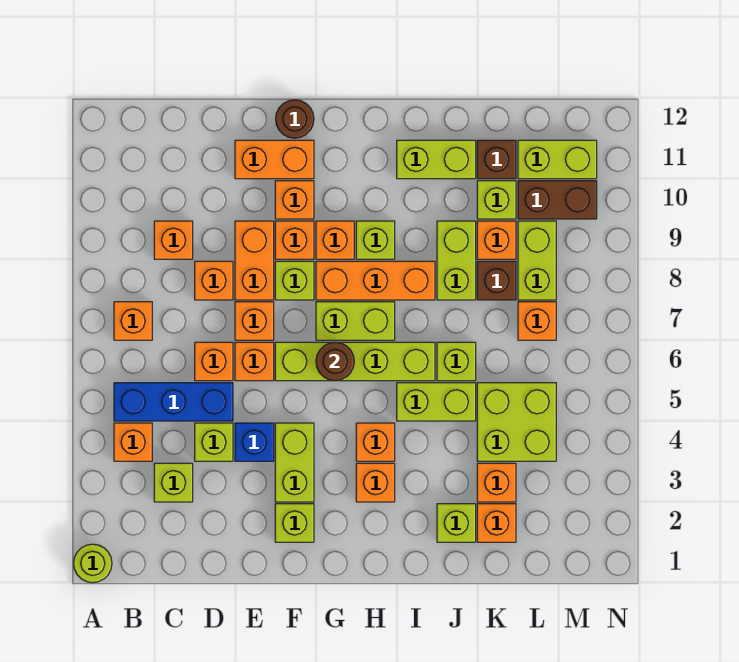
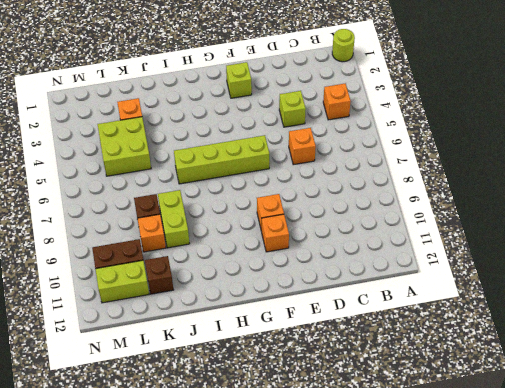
none -> blue 1x3 brick [114,383,233,421]
none -> orange 1x1 brick [114,302,152,340]
none -> lime 1x1 brick [154,463,193,502]
none -> orange 1x1 brick [154,221,193,259]

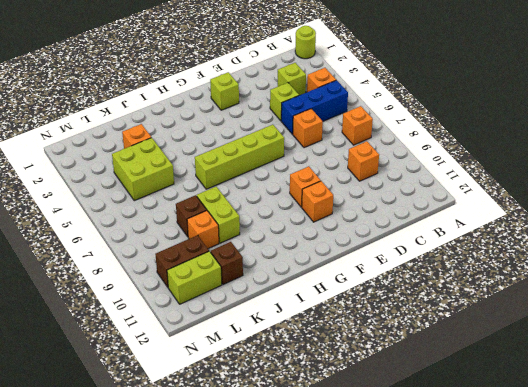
none -> orange 1x1 brick [195,261,233,300]
none -> blue 1x1 brick [235,423,274,461]
none -> orange 1x1 brick [235,342,274,381]
none -> orange 1x1 brick [235,302,274,340]

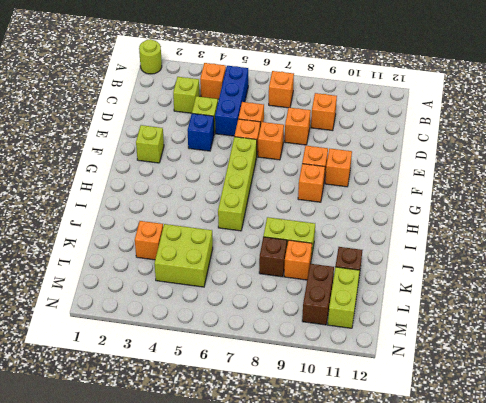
none -> orange 1x2 brick [235,221,274,300]
none -> orange 1x2 brick [235,140,314,179]
none -> lime 1x2 brick [275,423,314,502]
none -> lime 1x1 brick [275,261,314,300]

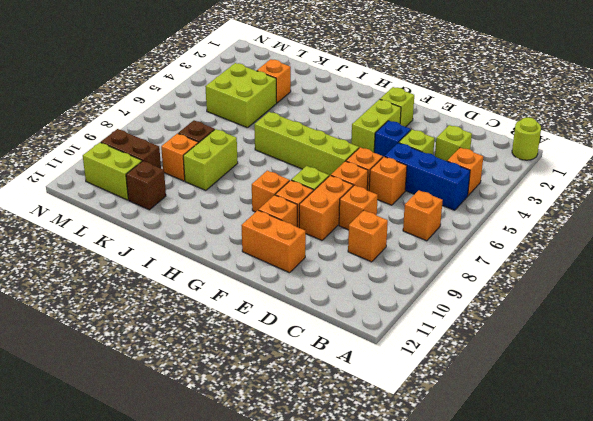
none -> brown 1x1 round brick [276,100,314,138]
none -> lime 1x2 brick [316,302,395,340]
none -> orange 1x3 brick [316,261,435,300]
none -> orange 1x1 brick [356,463,395,502]

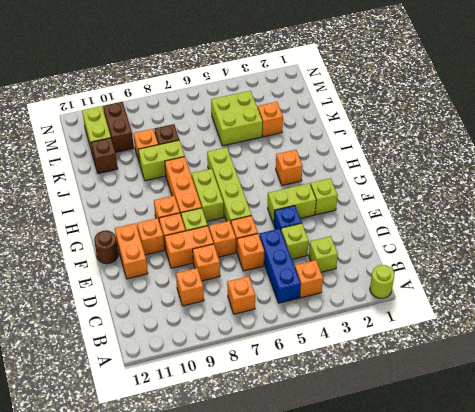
none -> orange 1x1 brick [356,423,395,461]
none -> lime 1x1 brick [356,221,395,259]
none -> lime 1x2 brick [397,383,476,421]
none -> lime 1x2 brick [397,140,476,179]

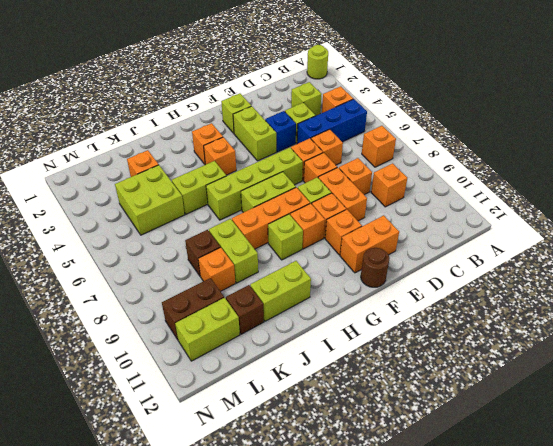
none -> lime 1x1 brick [437,504,476,542]
none -> lime 1x1 brick [437,342,476,381]
none -> orange 1x1 brick [477,504,516,542]
none -> lime 1x1 brick [477,181,516,219]

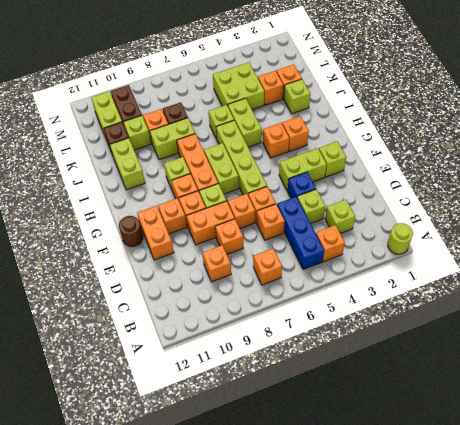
none -> orange 1x1 brick [518,302,556,340]
none -> lime 1x2 brick [518,221,556,300]
none -> brown 1x1 round brick [316,342,354,381]

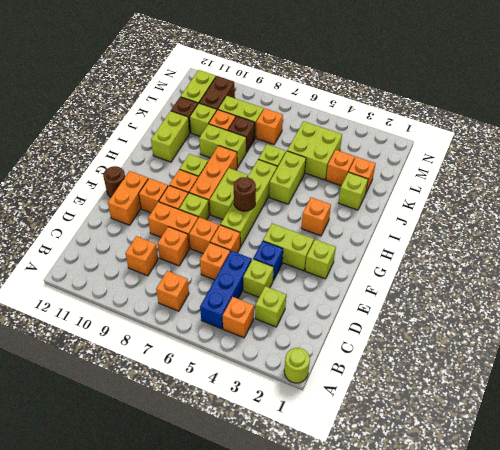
none -> orange 1x1 brick [356,423,395,461]

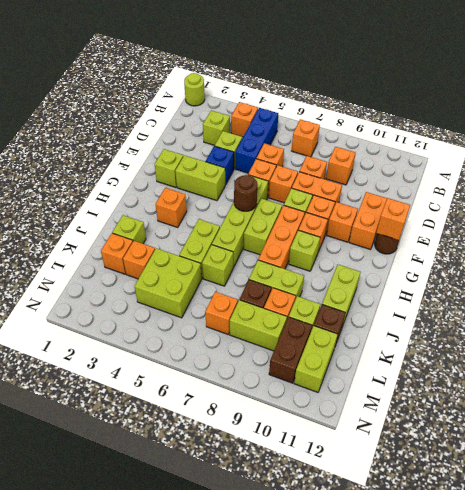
orange 1x1 brick [376,198,410,240] -> orange 1x1 brick moved to [356,423,395,461]

